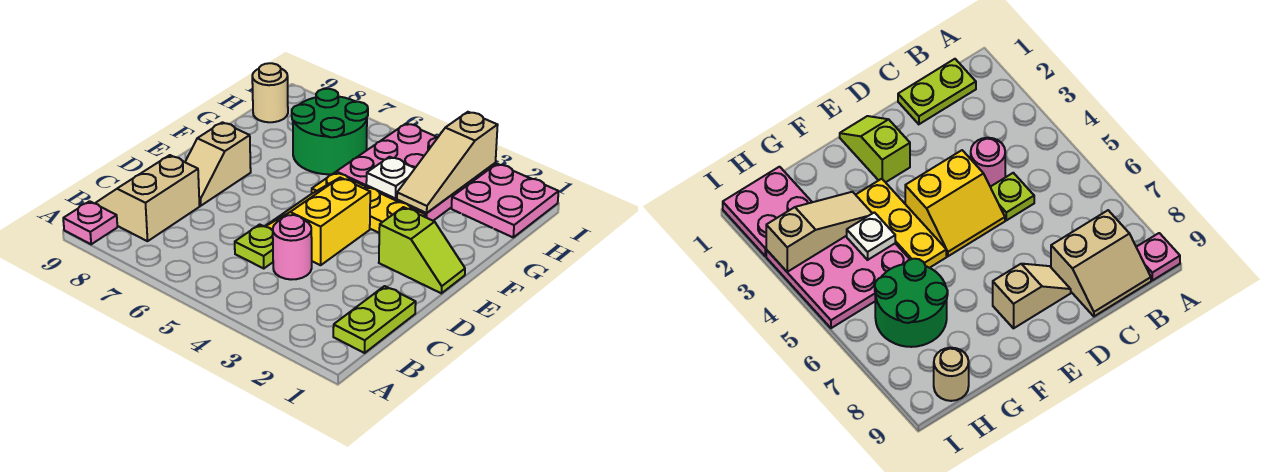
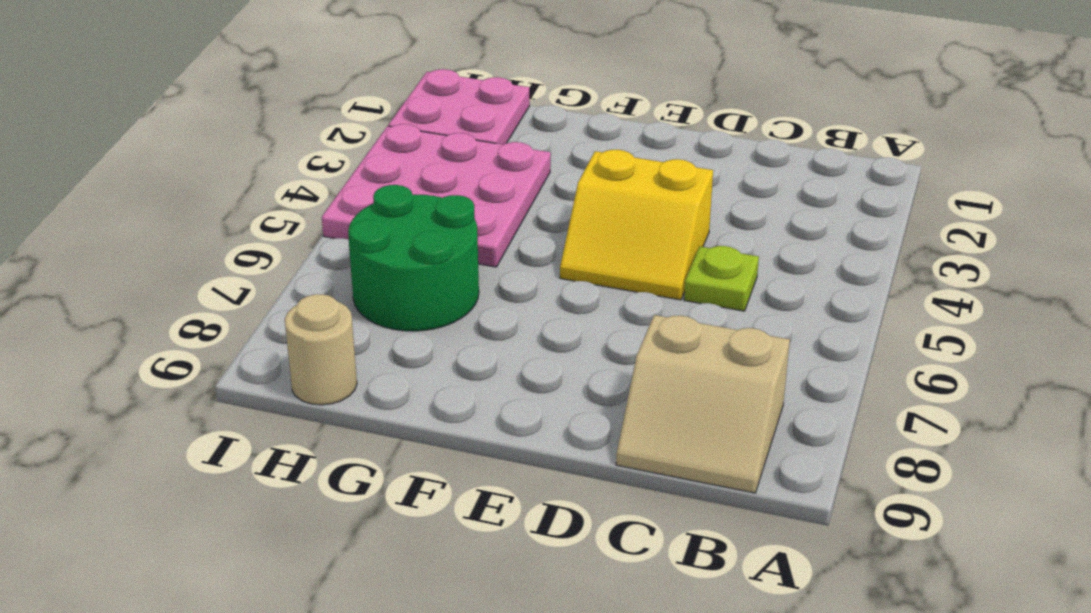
none -> pink 1x1 plate [63,201,117,244]
none -> lime 1x2 plate [333,286,416,353]
none -> pink 1x1 round brick [273,215,312,280]

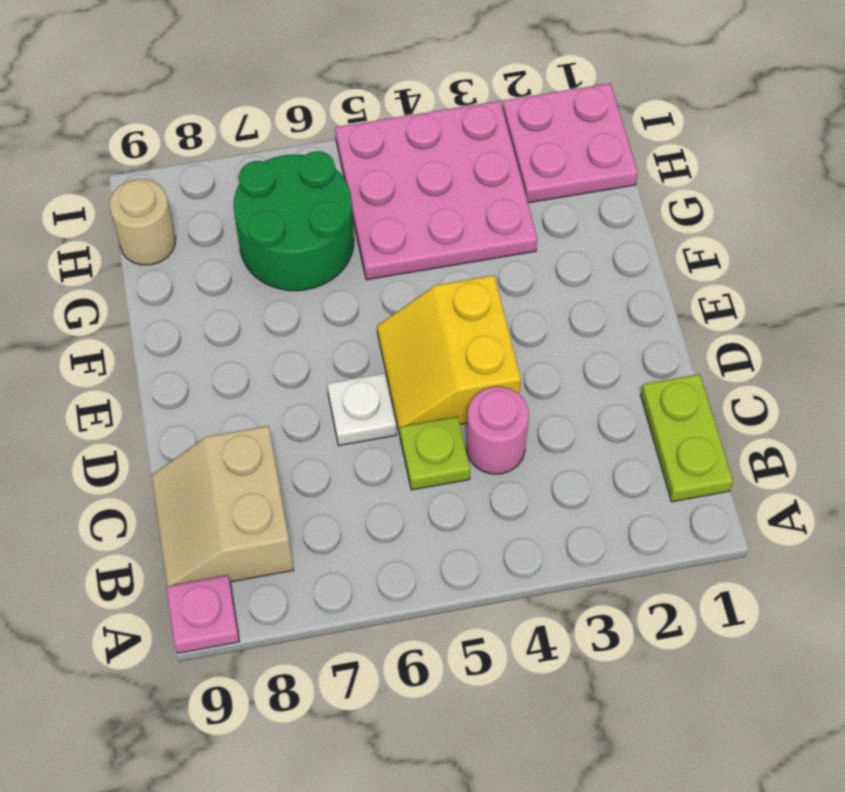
white 1x1 plate [327,373,396,446] -> white 1x1 plate moved to [366,157,415,198]
none -> tan 1x2 slope [185,122,251,206]
none -> lime 1x2 slope [379,207,465,293]
none -> yellow 1x3 plate [312,172,425,233]

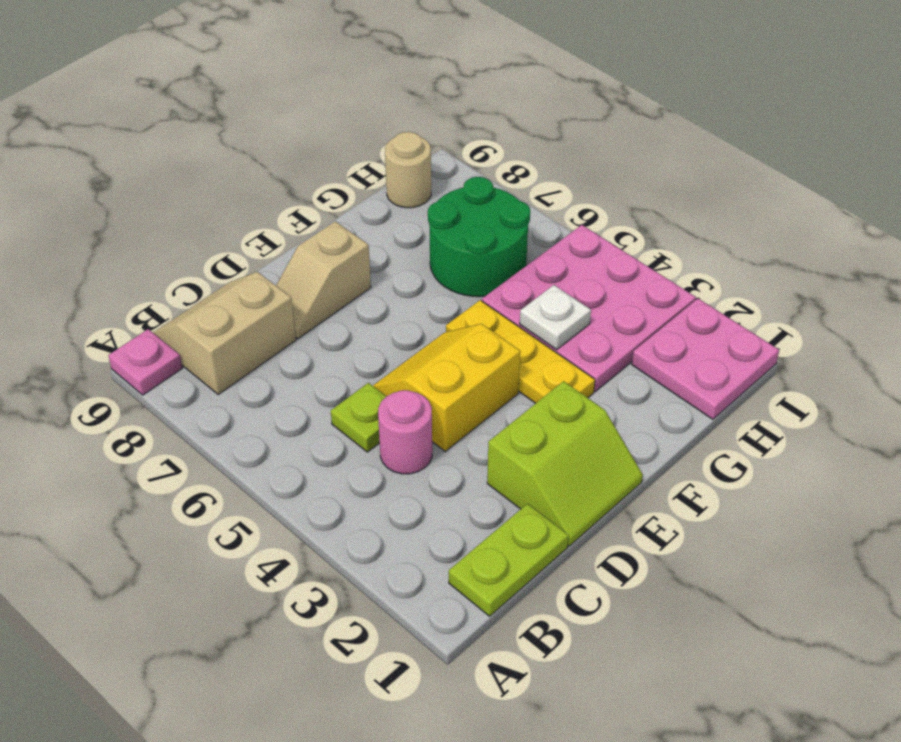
lime 2x2 slope [487,381,643,546] -> lime 1x2 slope [379,207,465,293]
none -> tan 1x3 slope [397,112,498,213]

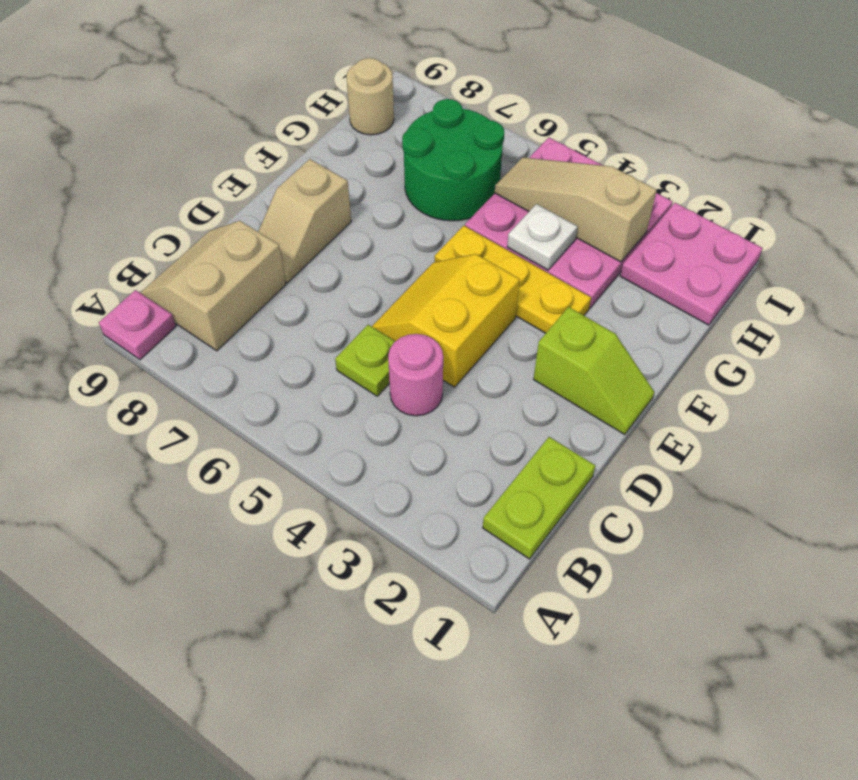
tan 1x3 slope [495,157,657,262] -> tan 1x3 slope turned to [397,112,498,213]

